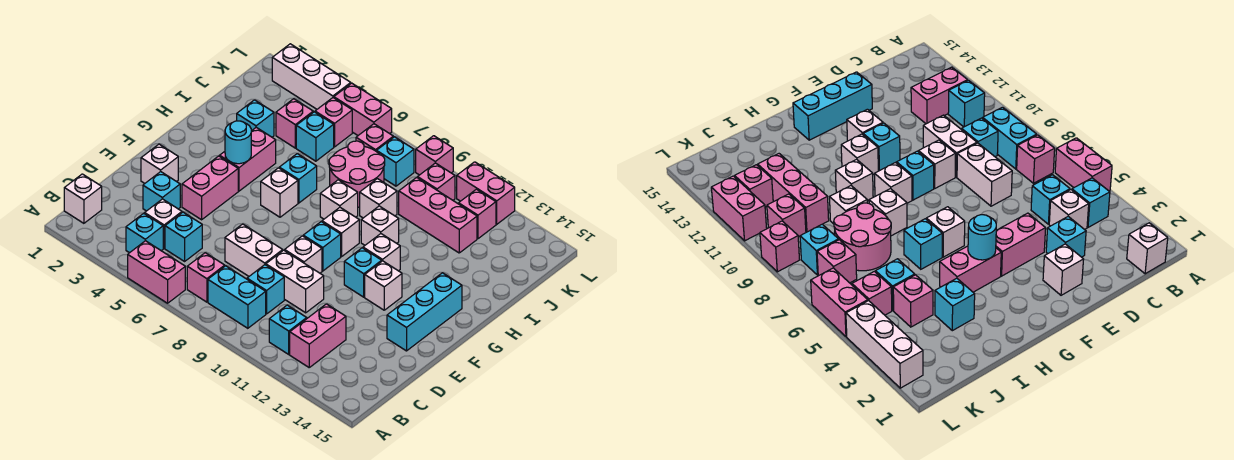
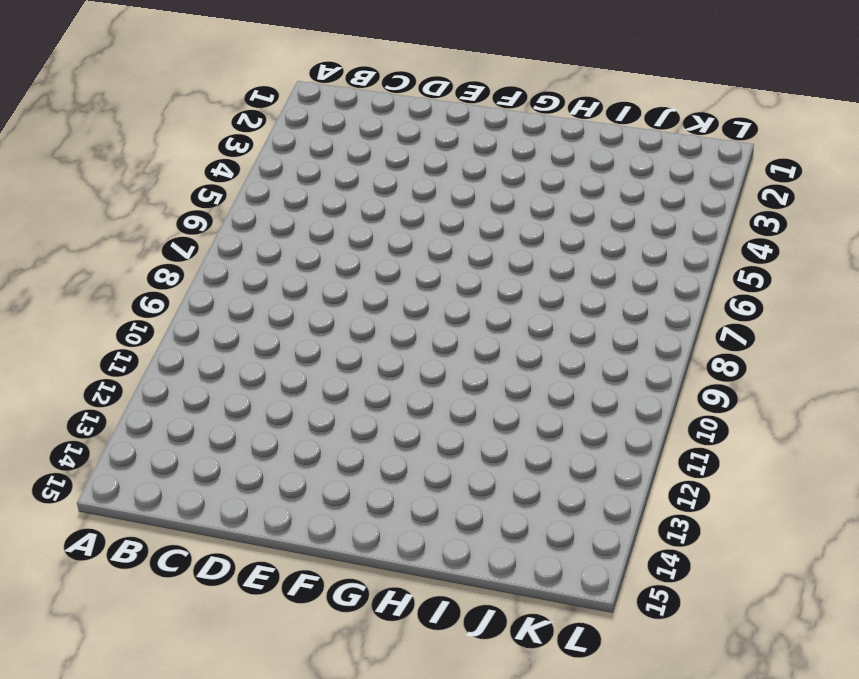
none -> pink 1x2 brick [128,241,185,303]
none -> white 1x1 brick [64,174,102,223]
none -> cyan 1x1 brick [126,213,163,253]
none -> pink 1x1 brick [187,253,225,302]

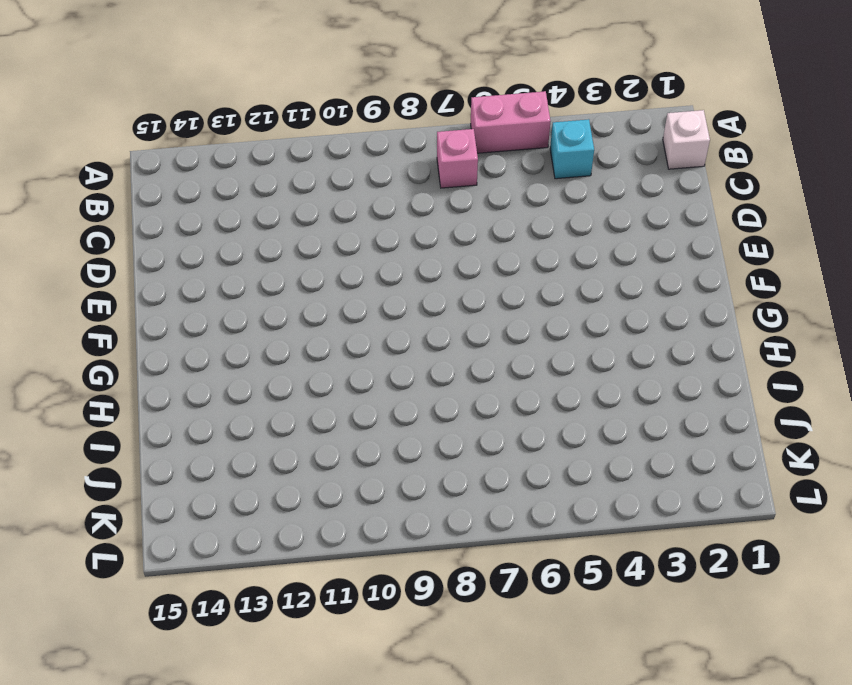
none -> cyan 1x2 brick [208,266,266,328]
none -> cyan 1x1 brick [269,305,307,354]
none -> pink 1x2 brick [290,304,346,367]
none -> white 1x1 brick [145,199,182,248]

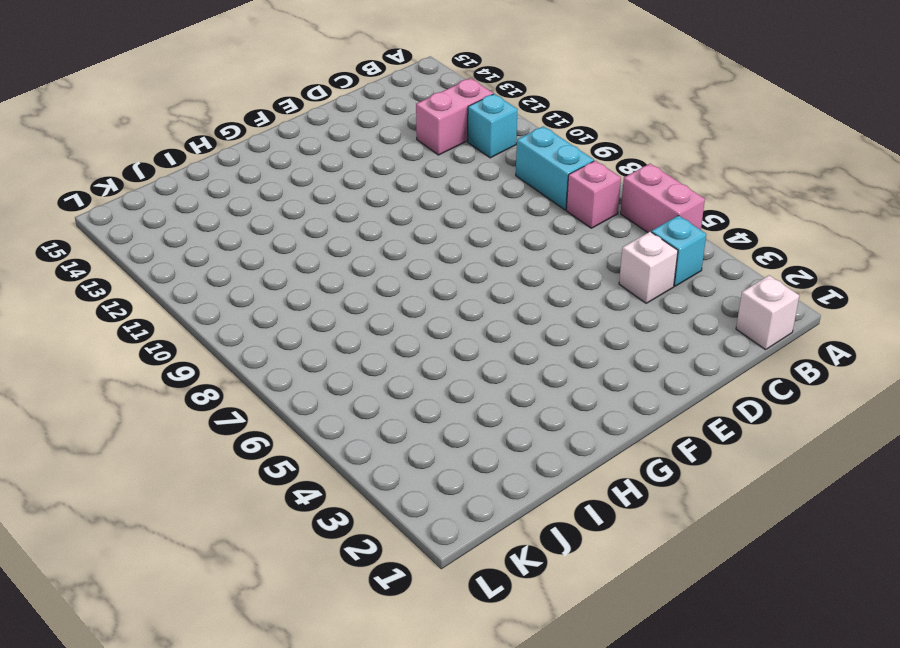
none -> cyan 1x1 brick [165,212,202,261]
none -> cyan 1x1 brick [247,265,284,314]
none -> cyan 1x1 brick [143,172,180,211]
none -> white 1x2 brick [225,224,283,276]

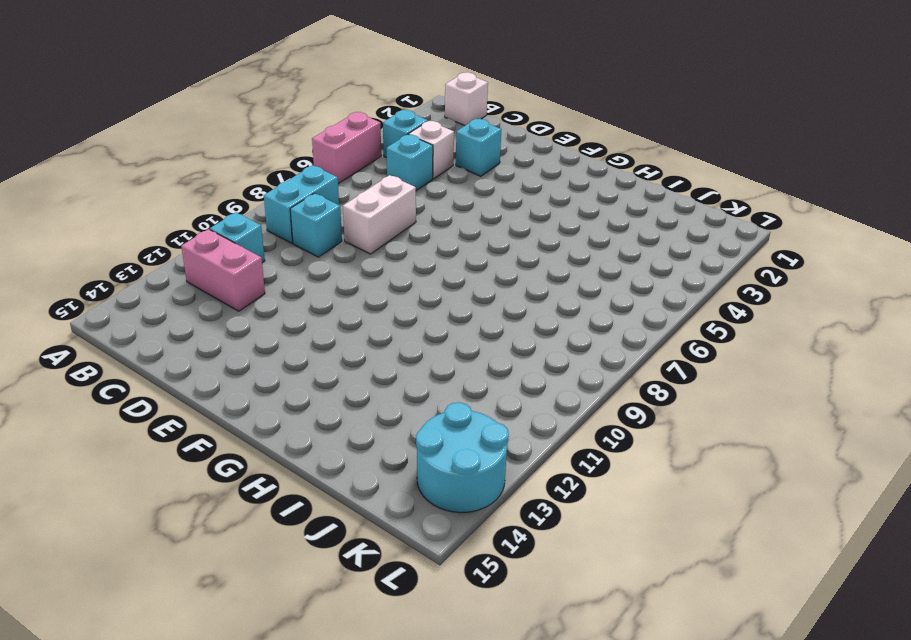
cyan 2x2 round brick [416,403,509,513] -> none
none -> pink 1x1 brick [187,253,225,302]
none -> white 1x2 brick [266,250,324,313]
none -> white 1x1 brick [141,144,178,183]
none -> pink 1x2 brick [182,156,238,220]

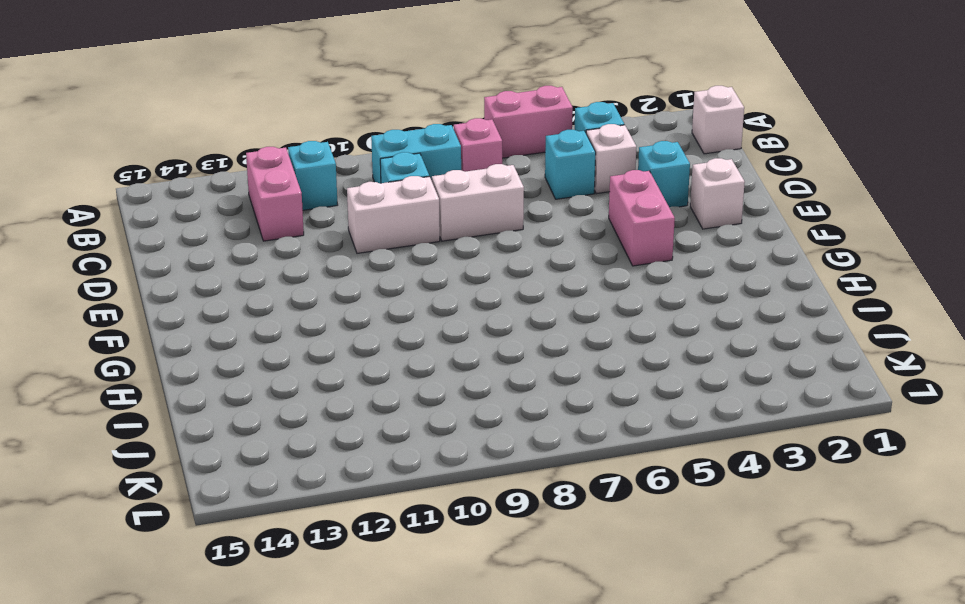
none -> white 1x1 brick [285,236,322,273]
none -> cyan 1x3 brick [387,273,462,351]
none -> cyan 1x1 brick [303,222,341,271]
none -> cyan 1x1 brick [344,248,382,297]

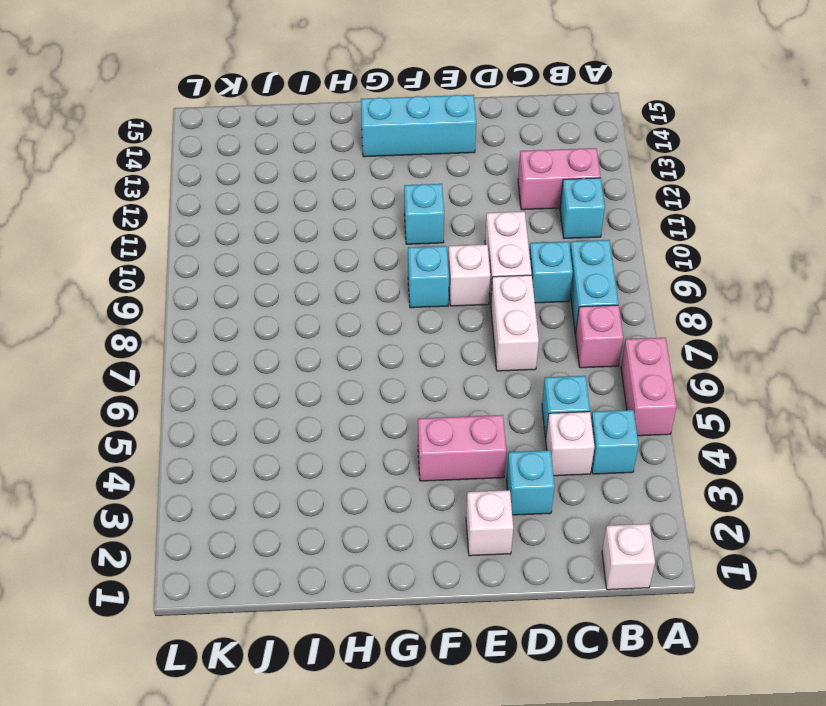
none -> white 1x1 brick [365,261,402,310]
none -> pink 1x2 brick [220,127,276,191]
none -> white 1x1 brick [261,168,298,217]
none -> white 1x1 brick [322,207,359,257]

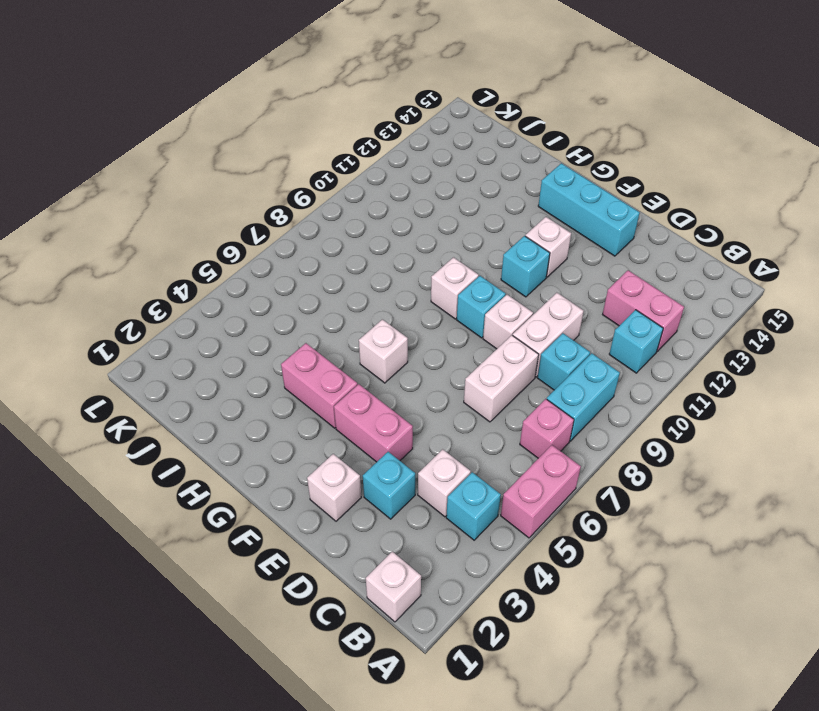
none -> cyan 1x1 brick [165,212,202,261]
none -> white 1x1 brick [363,234,400,271]
none -> cyan 1x1 brick [279,154,317,203]
none -> white 1x1 brick [320,180,358,219]

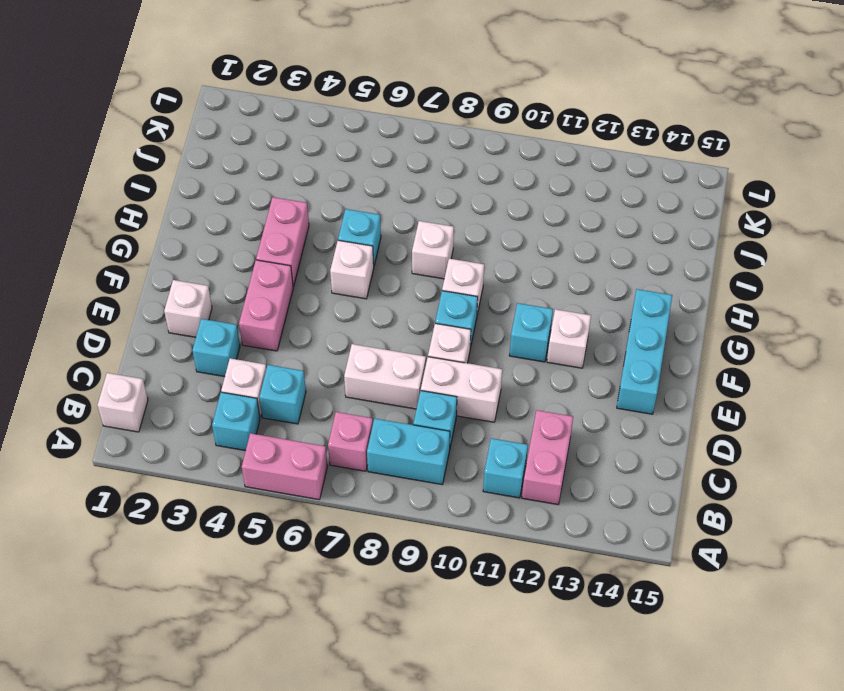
none -> white 1x1 brick [363,234,400,271]
none -> white 1x1 brick [361,206,399,245]
none -> cyan 1x1 brick [237,100,274,137]
none -> pink 2x2 round brick [329,141,385,207]

